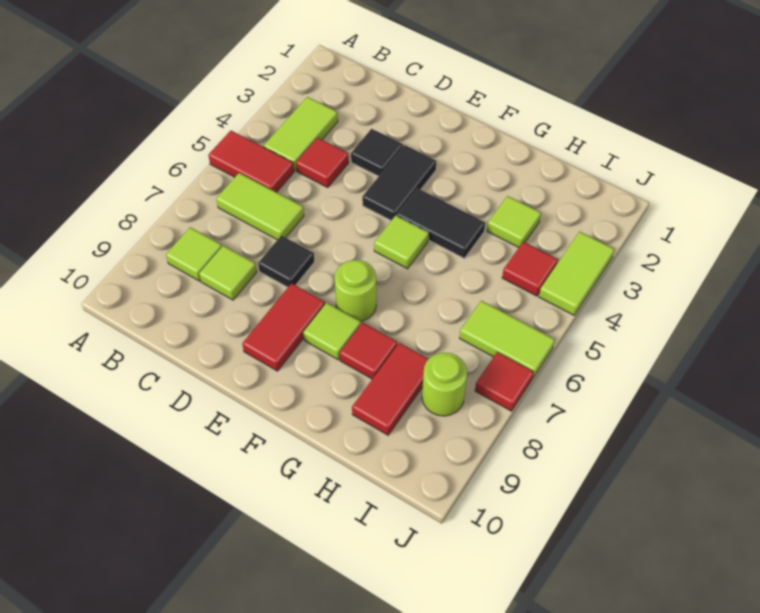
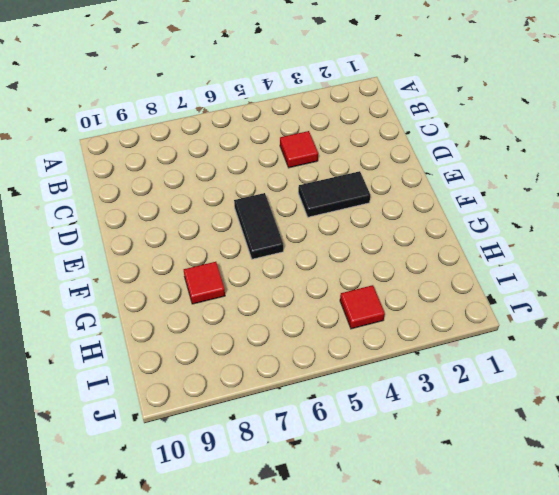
black 1x2 tile [234,193,283,259] -> black 1x2 tile moved to [397,188,485,258]
none -> red 1x2 tile [208,131,294,192]
none -> lime 1x2 tile [264,97,338,171]
none -> lime 1x2 tile [216,173,304,240]

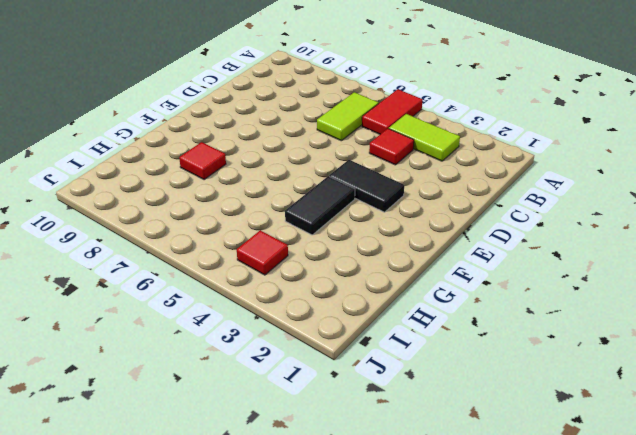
none -> lime 1x1 tile [166,227,222,281]
none -> lime 1x1 tile [199,246,257,300]
none -> black 1x1 tile [351,129,403,176]

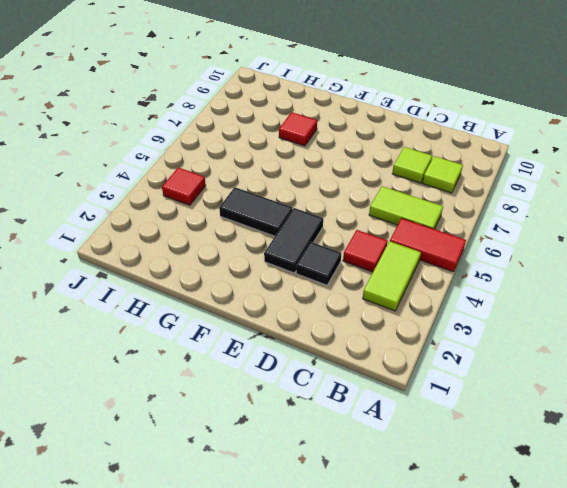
none -> black 1x1 tile [258,235,315,287]
none -> red 1x2 tile [242,283,325,371]
none -> lime 1x1 tile [374,216,429,269]

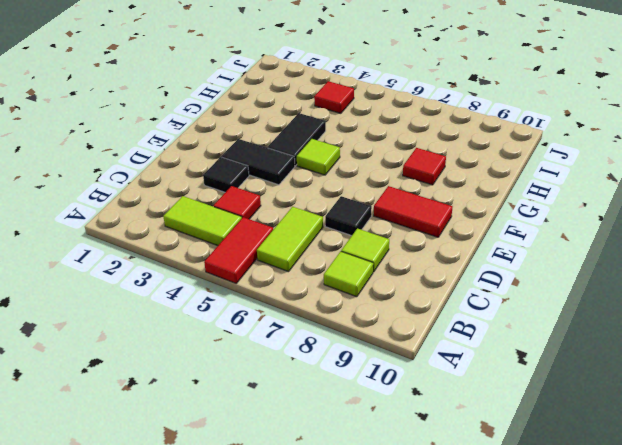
none -> lime 1x1 round brick [335,260,376,321]
none -> lime 1x1 tile [303,303,361,360]
none -> lime 1x1 tile [487,196,541,247]

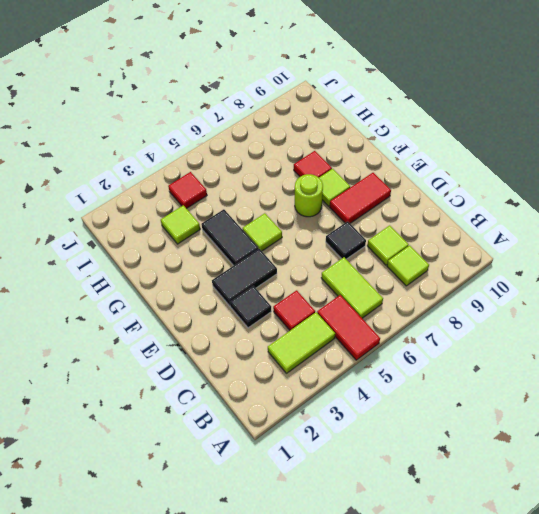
none -> red 1x2 tile [352,343,428,435]
none -> lime 1x2 tile [460,301,555,378]
none -> lime 1x1 round brick [422,353,467,416]

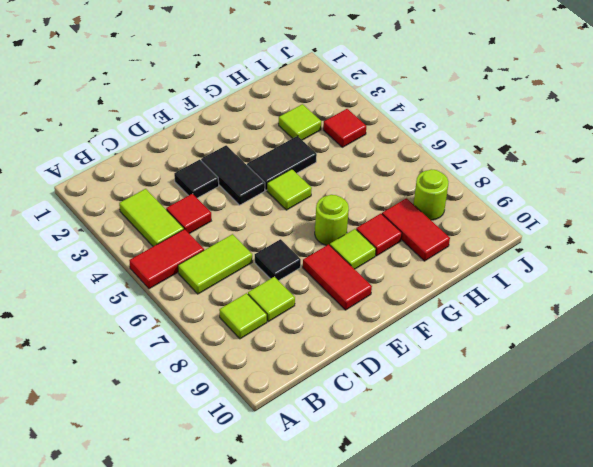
none -> lime 1x2 tile [460,301,555,378]
none -> lime 1x2 tile [539,232,614,315]
none -> red 1x1 tile [475,352,534,411]

